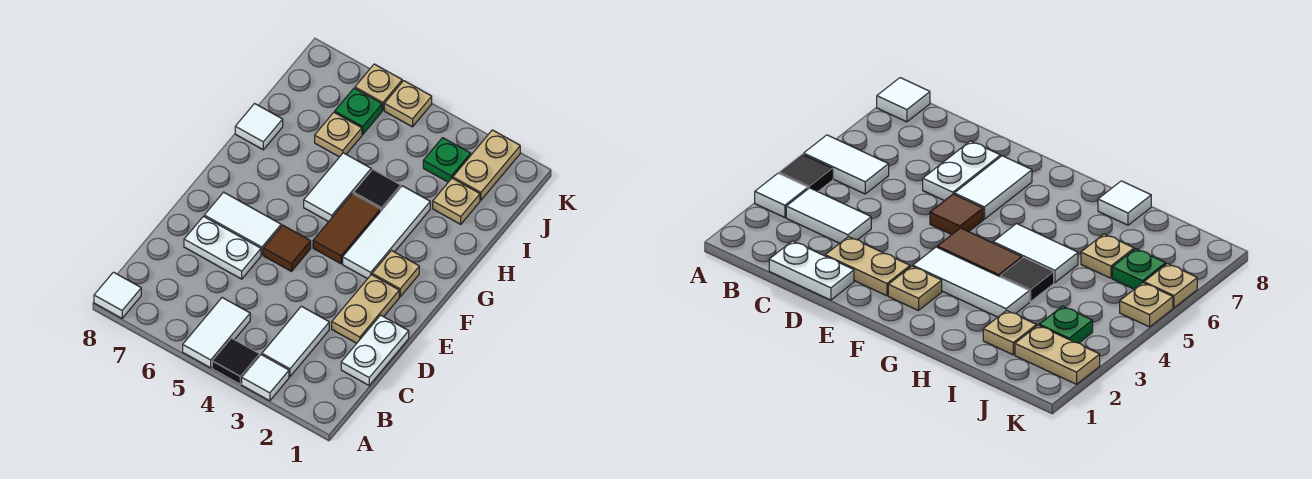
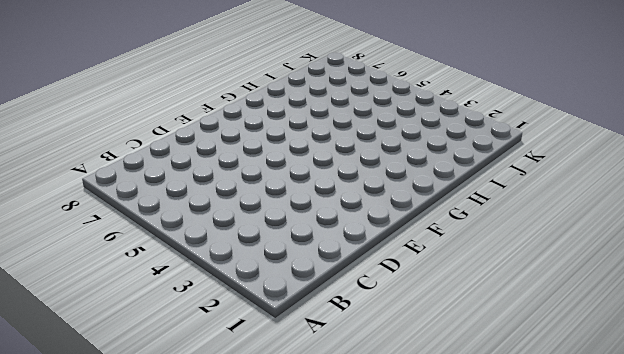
none -> white 1x1 tile [242,355,289,401]
none -> black 1x1 tile [212,338,260,384]
none -> white 1x2 tile [183,298,250,368]

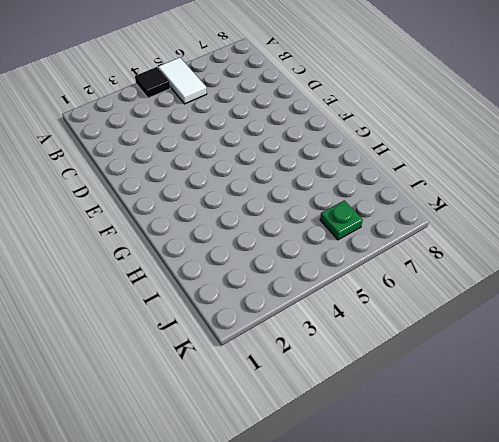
none -> white 1x1 tile [242,355,289,401]
none -> white 1x1 tile [94,272,141,318]
none -> white 1x2 tile [262,306,329,377]

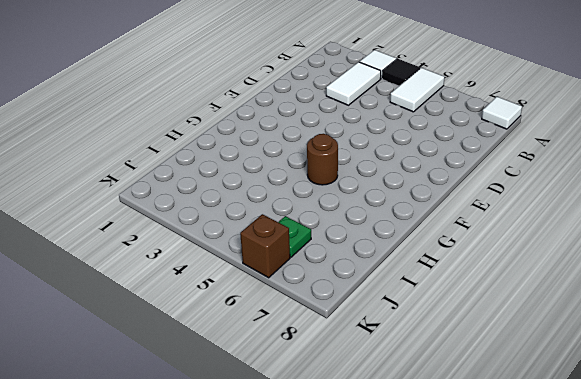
brown 1x1 round brick [307,134,338,185] -> white 1x2 tile [304,153,371,222]
brown 1x1 brick [240,214,290,278] -> tan 1x1 plate [355,64,402,110]
none -> white 1x2 plate [341,315,409,385]
none -> tan 1x2 plate [332,275,399,343]
none -> white 1x2 plate [184,216,261,279]

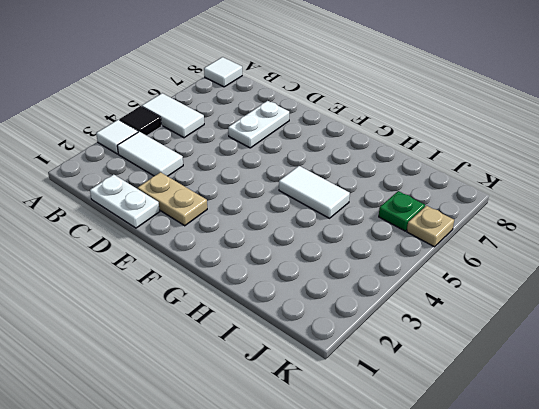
none -> brown 1x1 tile [263,225,311,272]
none -> white 1x2 tile [204,192,281,255]
none -> tan 1x1 plate [372,251,419,297]

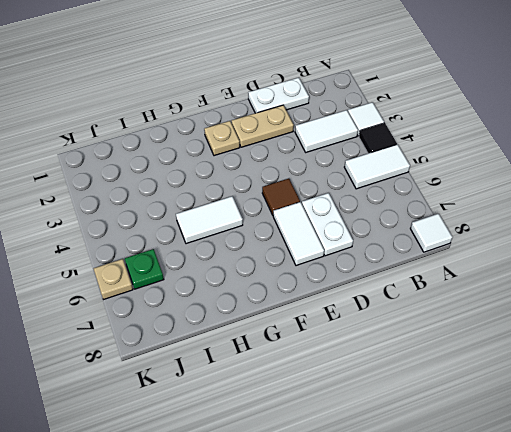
none -> white 1x3 tile [343,186,430,279]
none -> brown 1x2 tile [313,194,381,264]
none -> black 1x1 tile [353,169,401,210]

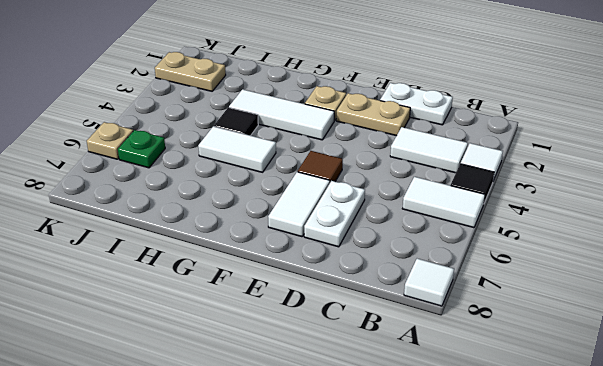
none -> brown 1x2 tile [313,194,381,264]
none -> white 1x1 tile [235,104,283,150]
none -> tan 1x1 plate [433,178,480,224]

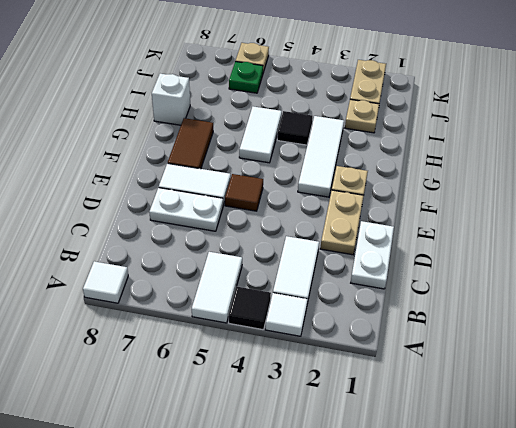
brown 1x2 tile [168,118,213,169] -> brown 1x2 tile moved to [313,194,381,264]
white 1x1 brick [152,74,190,125] -> white 1x1 tile [235,104,283,150]
none -> tan 1x1 plate [315,112,362,157]
none -> green 1x1 plate [423,138,471,182]
none -> tan 1x1 plate [384,81,432,127]

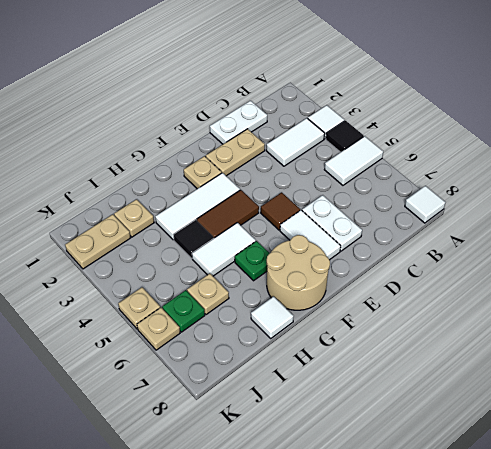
tan 2x2 round brick [267,235,330,310] -> none
green 1x1 plate [235,241,270,281] -> green 1x1 plate moved to [423,138,471,182]

